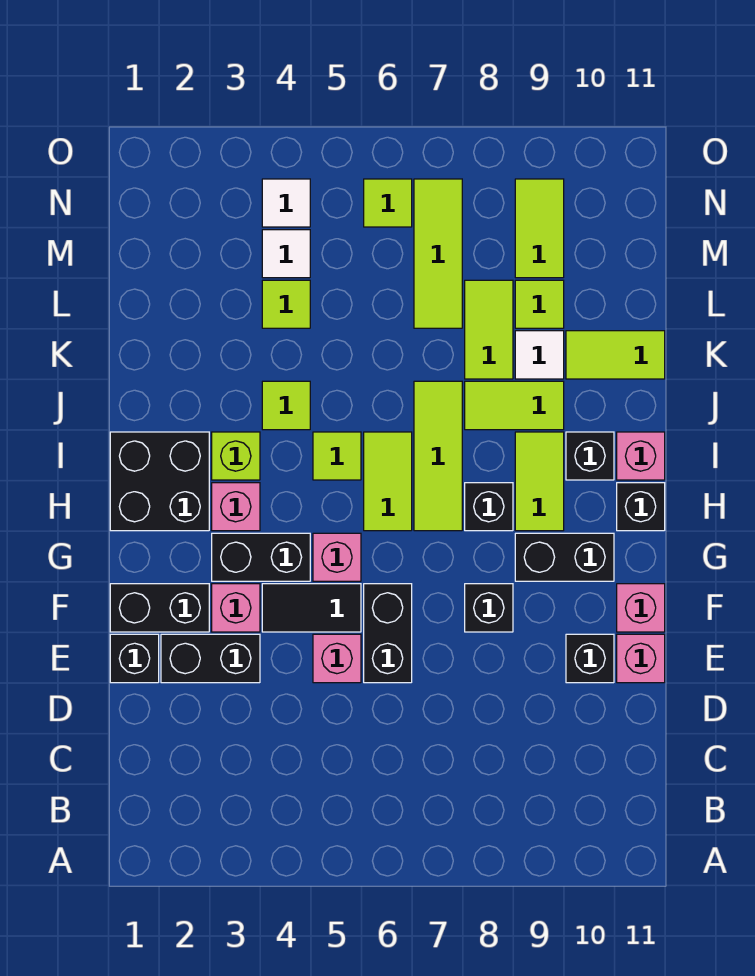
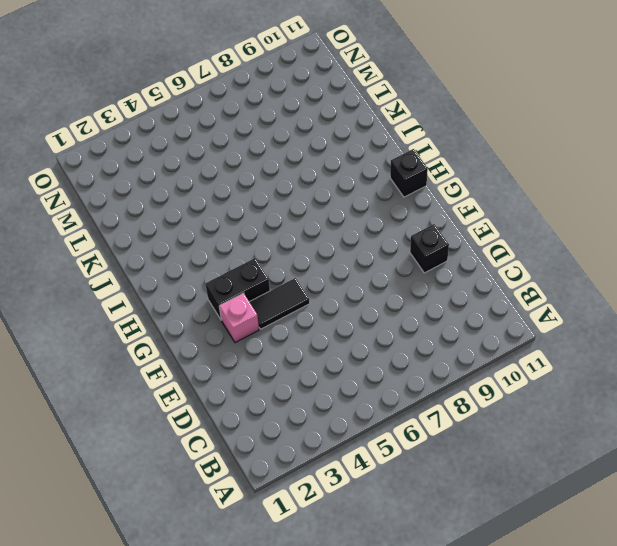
none -> black 1x1 brick [110,634,159,683]
none -> black 1x2 brick [161,634,260,683]
none -> pink 1x1 brick [313,634,361,683]
none -> black 1x2 brick [364,584,412,683]

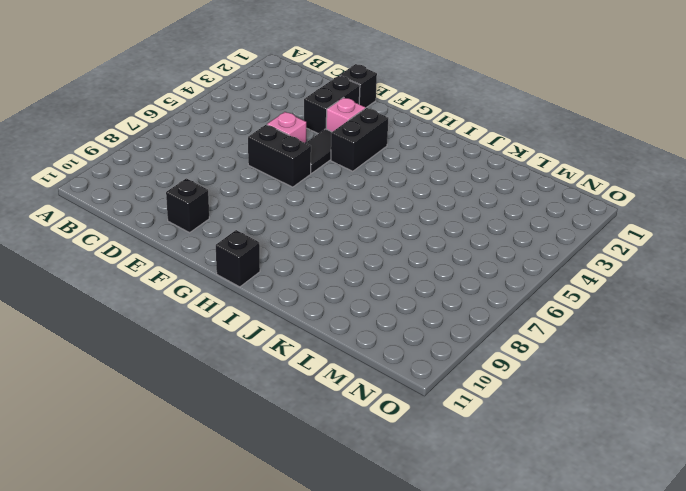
none -> pink 1x1 brick [617,634,665,683]
none -> black 1x2 brick [110,584,209,632]
none -> black 1x1 brick [465,584,513,632]
none -> pink 1x1 brick [617,584,665,632]

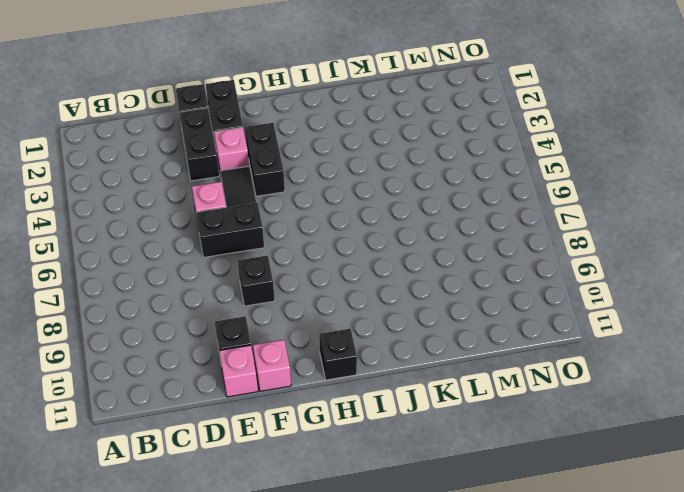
none -> pink 1x1 brick [313,533,361,581]
none -> black 1x2 brick [515,533,614,581]
none -> black 2x2 brick [110,432,209,531]
none -> pink 1x1 brick [212,483,260,531]

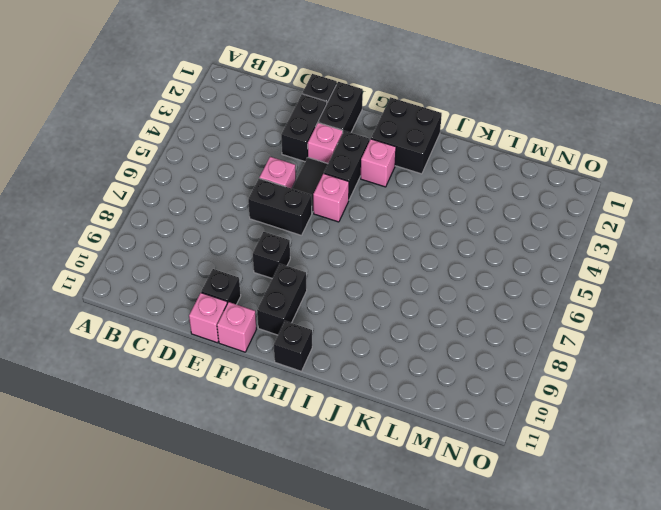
none -> lime 1x2 tile [364,432,412,531]
none -> lime 1x3 tile [414,381,462,531]
none -> black 1x1 brick [465,483,513,531]
none -> lime 1x2 tile [515,432,564,531]

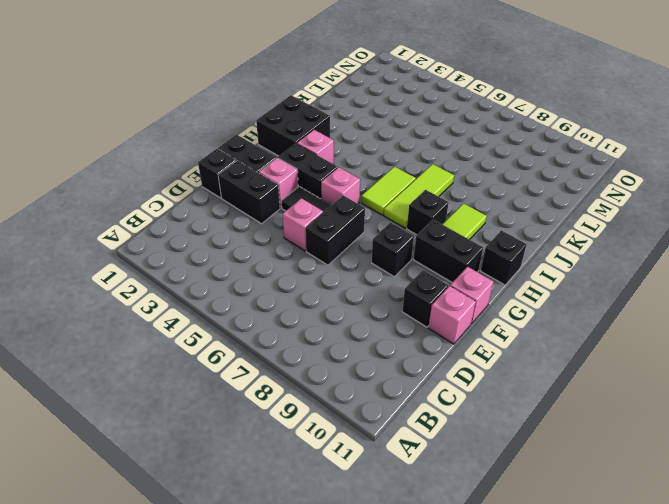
none -> lime 1x1 brick [212,432,260,480]
none -> lime 1x1 tile [313,432,361,480]
none -> black 1x1 brick [566,432,614,480]
none -> pink 1x1 brick [617,432,665,480]

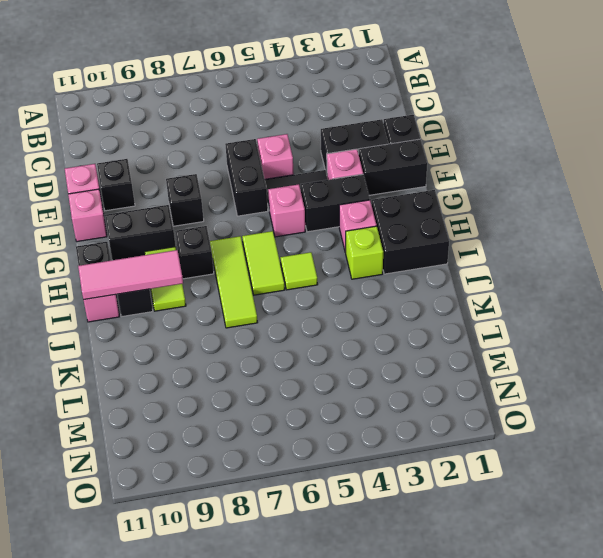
pink 1x3 tile [78,250,183,300] -> none
none -> lime 1x1 tile [262,381,310,430]
none -> lime 1x2 tile [465,381,564,430]
none -> lime 1x2 tile [465,280,513,379]
none -> white 1x1 tile [515,331,564,379]

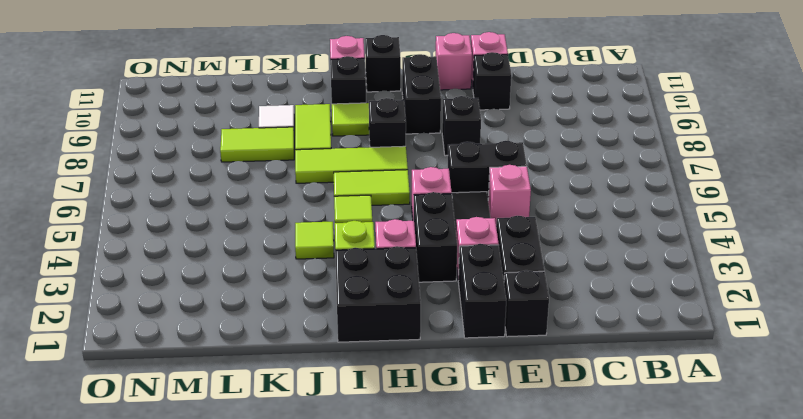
none -> lime 1x2 tile [566,331,665,379]
none -> lime 1x1 tile [262,280,310,328]
none -> lime 1x3 tile [414,179,462,328]
none -> lime 1x1 tile [515,280,564,328]

